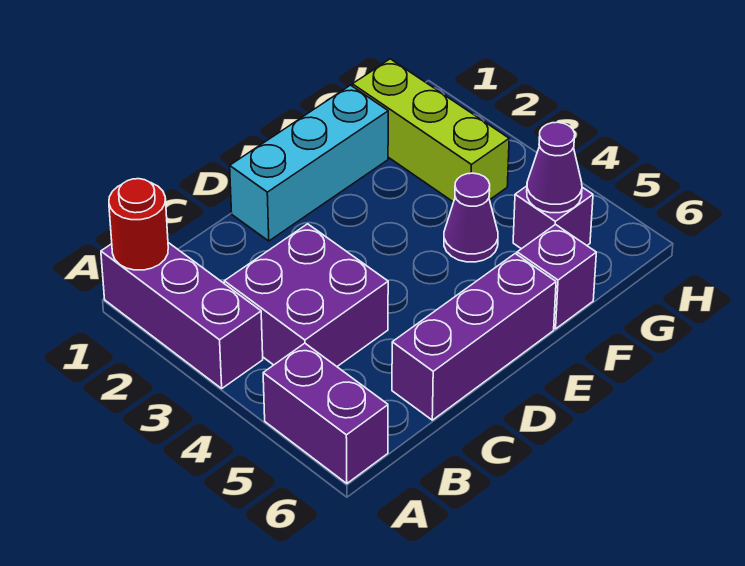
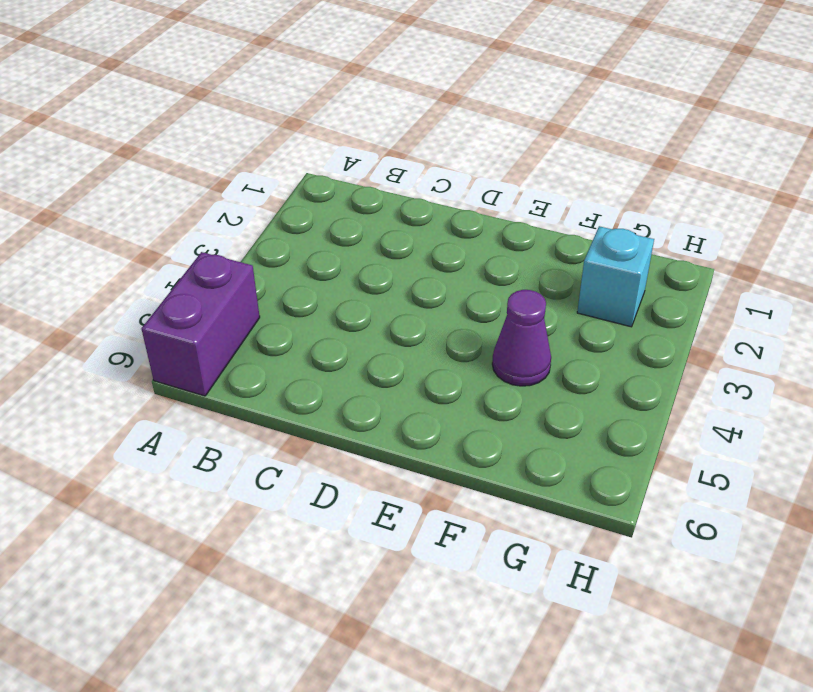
cyan 1x1 brick [577,226,654,327] -> lime 1x3 brick [352,59,509,202]
none -> purple 1x3 brick [101,243,263,388]
none -> purple 2x2 brick [224,224,388,366]

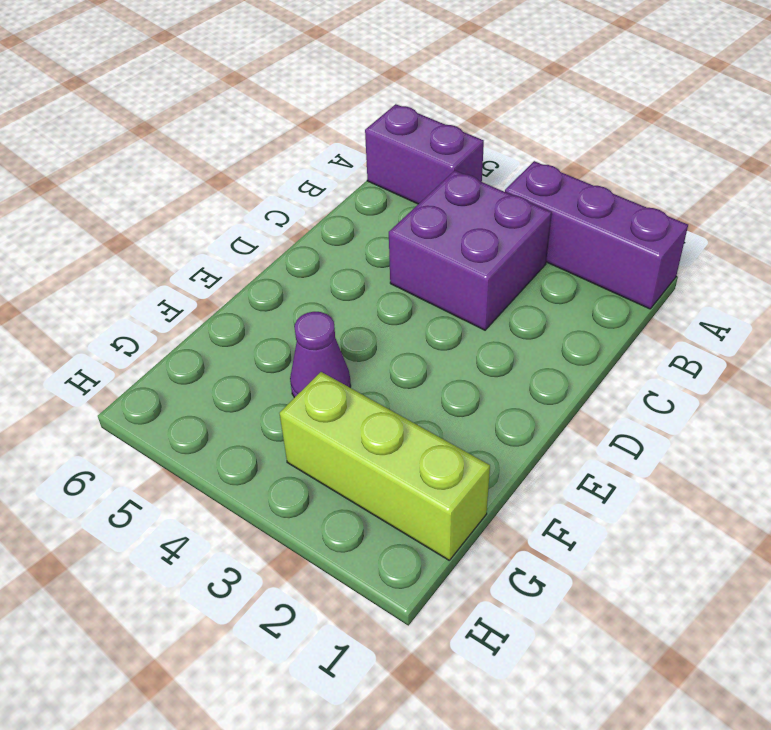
none -> purple 1x3 brick [392,254,556,420]
none -> cyan 1x3 brick [230,85,388,241]

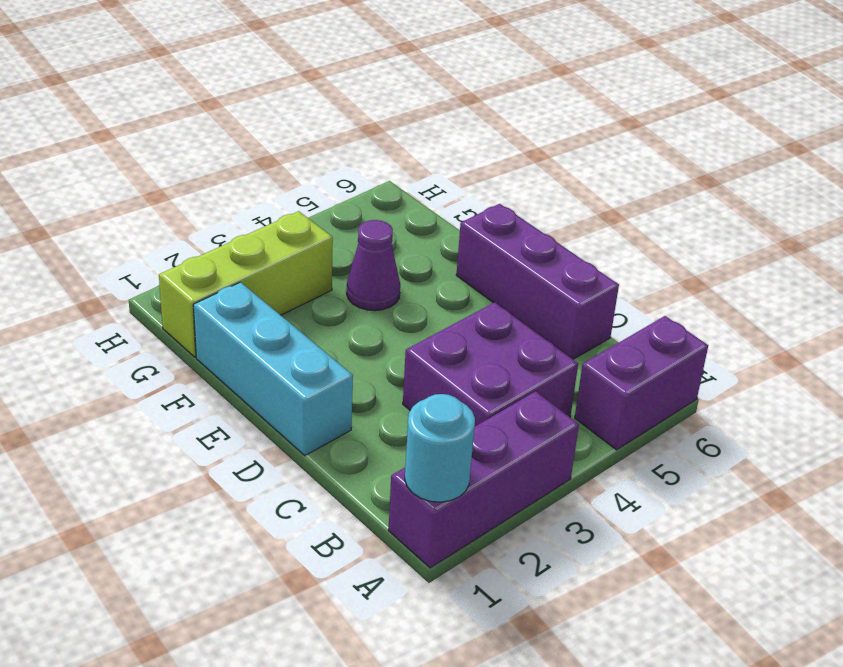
cyan 1x1 round brick [405,394,475,502] -> red 1x1 round brick [109,179,168,270]
none -> purple 1x1 brick [517,224,596,329]
none -> purple 1x1 brick [513,186,593,249]

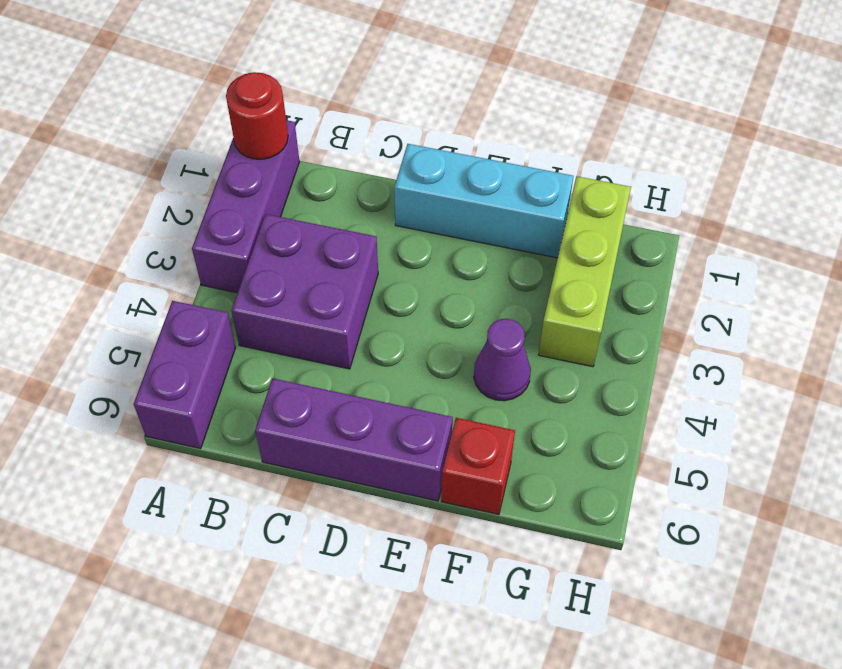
red 1x1 brick [441,418,515,515] -> purple 1x1 brick [517,224,596,329]
none -> purple 1x1 brick [513,186,593,249]
none -> purple 1x1 cone [527,122,582,213]

